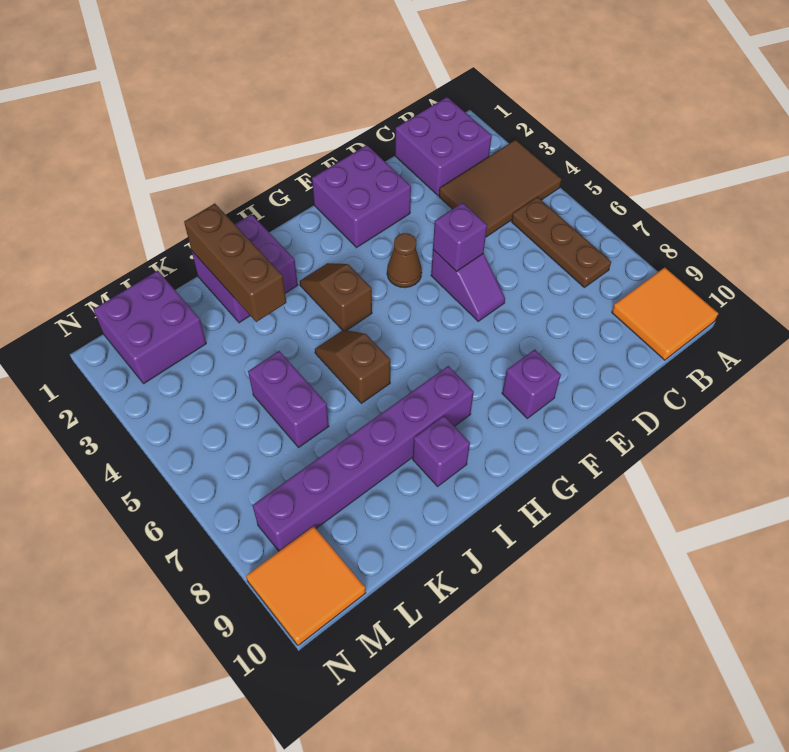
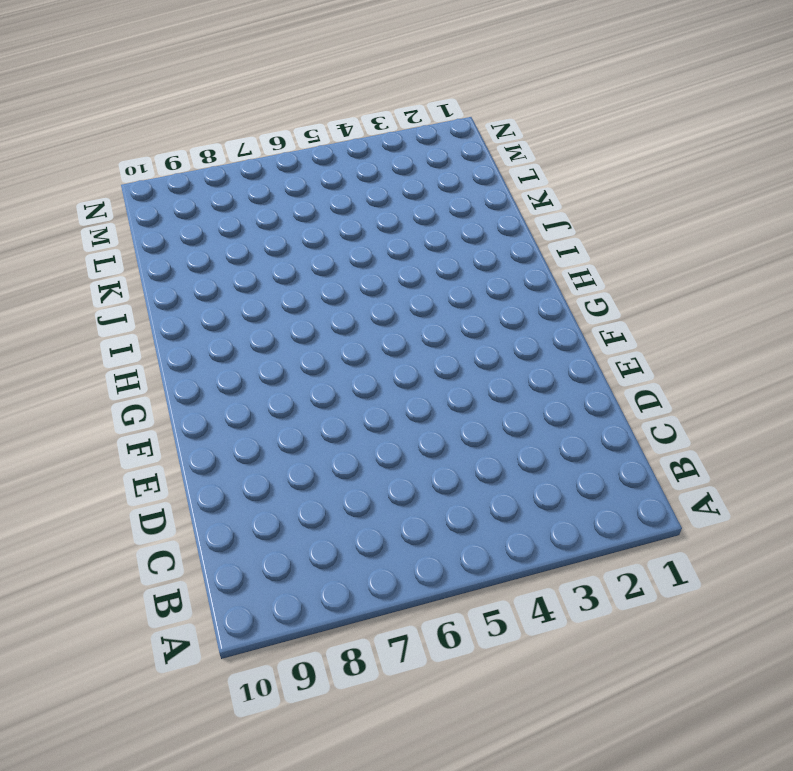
none -> brown 2x3 tile [439,140,561,237]
none -> orange 2x2 tile [612,267,718,360]
none -> purple 2x2 brick [395,97,492,195]

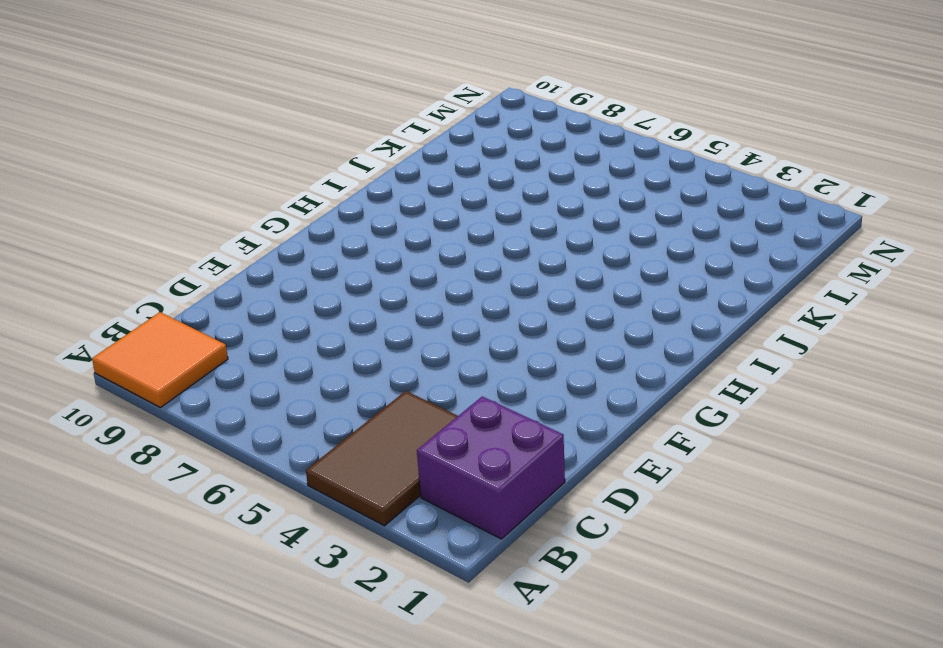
none -> brown 1x3 plate [511,197,611,287]
none -> purple 2x2 brick [312,145,411,247]
none -> purple 1x2 slope [431,250,505,321]

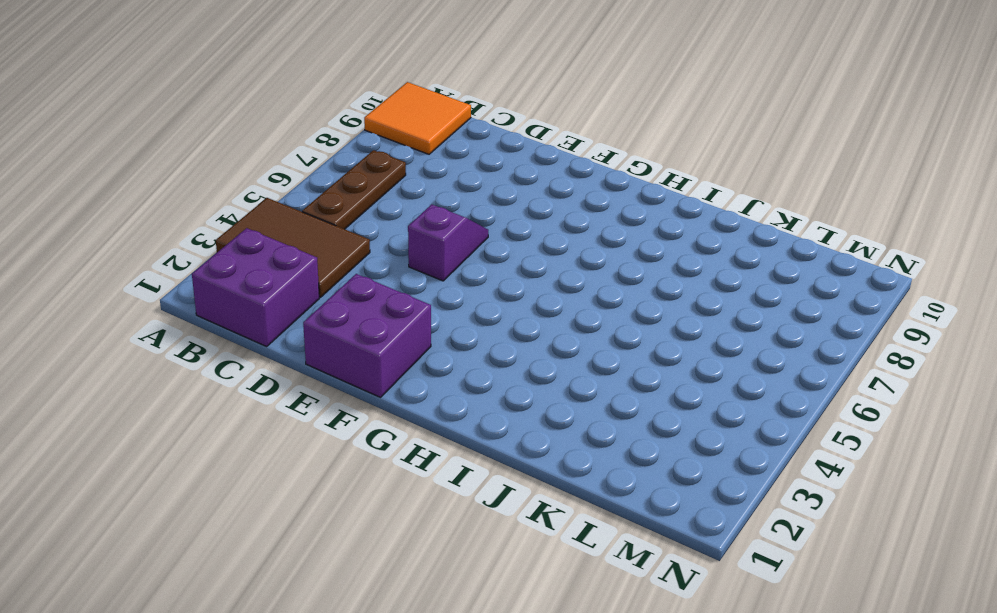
none -> brown 1x1 cone [387,233,422,288]
none -> purple 1x1 brick [502,349,561,418]
none -> brown 1x2 slope [300,263,372,330]

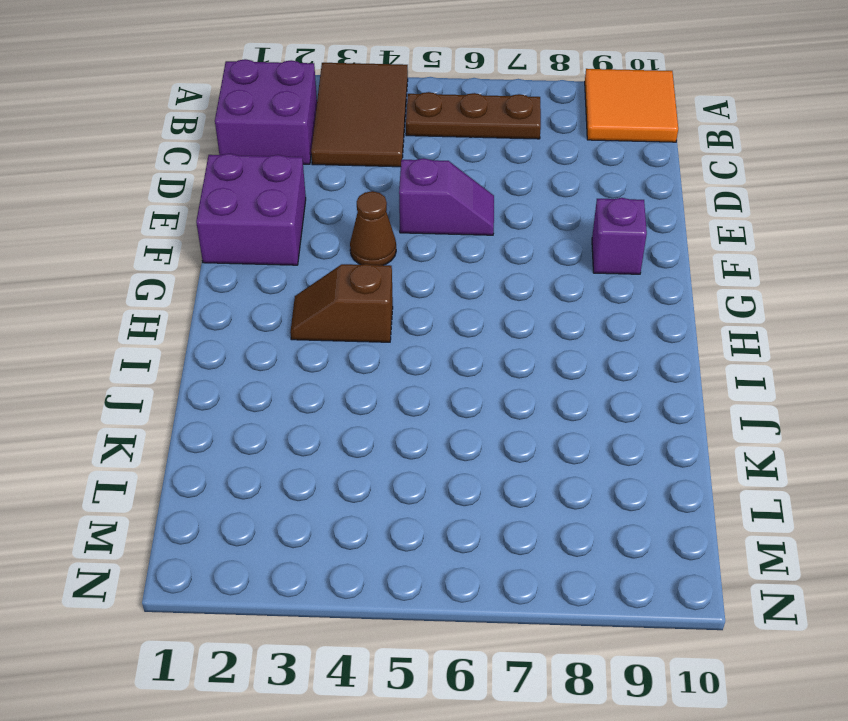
none -> purple 1x6 brick [253,366,474,551]
none -> purple 2x2 brick [191,214,298,323]
none -> brown 1x2 slope [315,330,390,403]

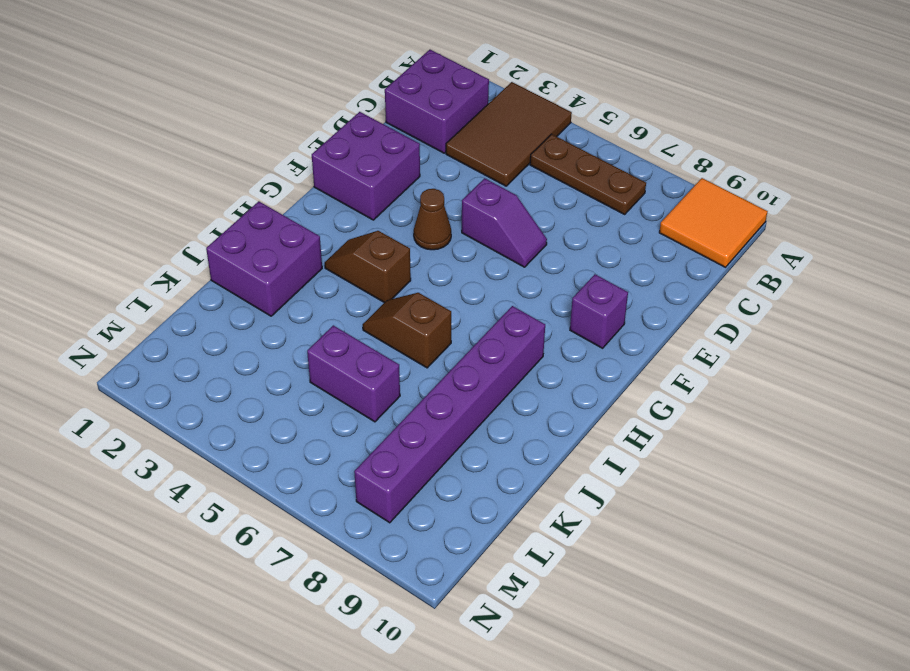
none -> purple 1x1 brick [413,416,470,486]
none -> purple 2x2 brick [93,271,206,384]
none -> orange 2x2 tile [246,526,366,645]

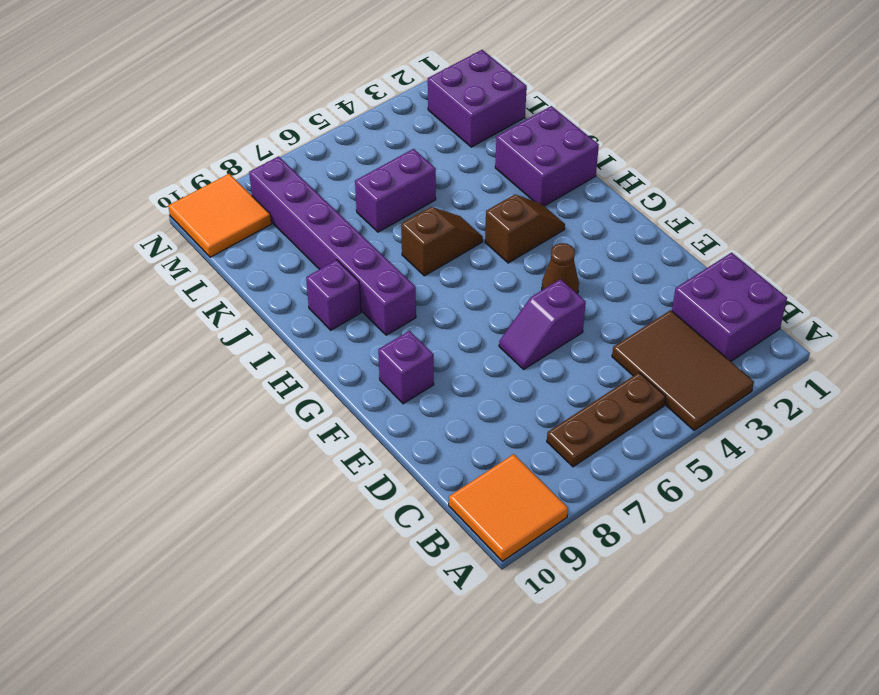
none -> purple 2x2 brick [312,145,411,247]
none -> purple 1x1 brick [433,203,487,271]
none -> brown 1x3 brick [184,204,286,322]

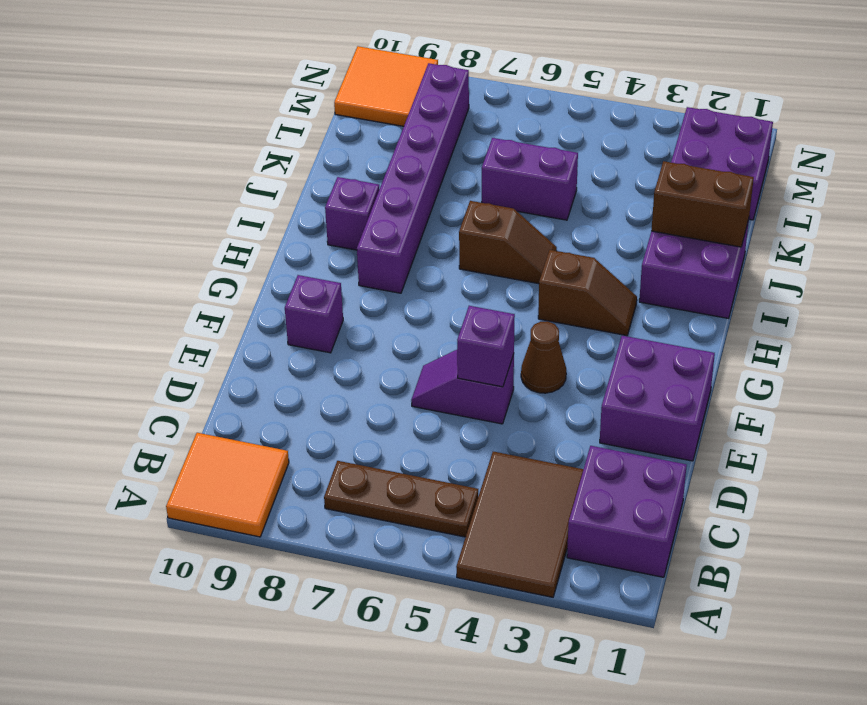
brown 1x2 brick [651,161,754,247] -> brown 1x3 brick [184,204,286,322]

